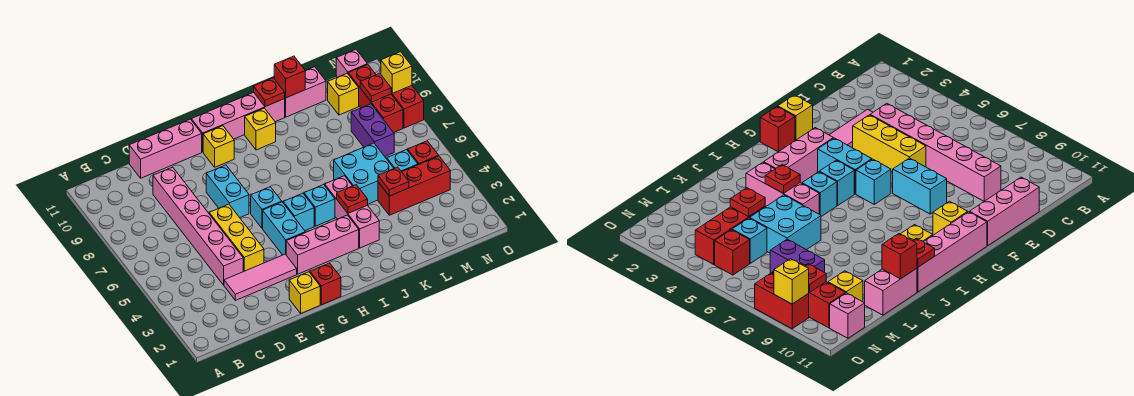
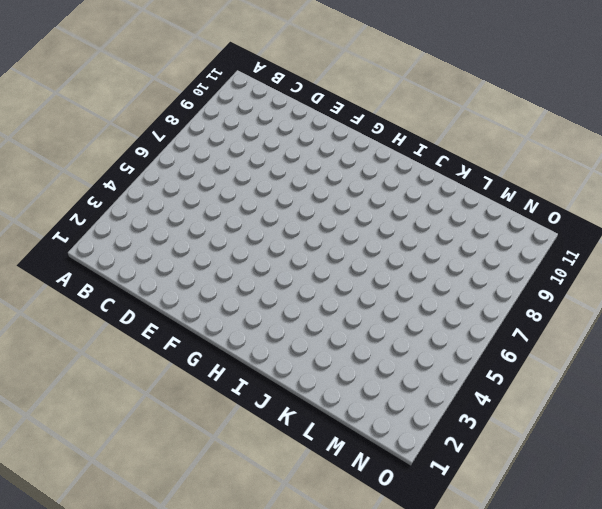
none -> pink 1x3 tile [224,254,297,300]
none -> pink 1x6 brick [153,167,243,285]
none -> pink 1x3 brick [129,119,202,178]
none -> yellow 1x3 brick [209,204,264,272]

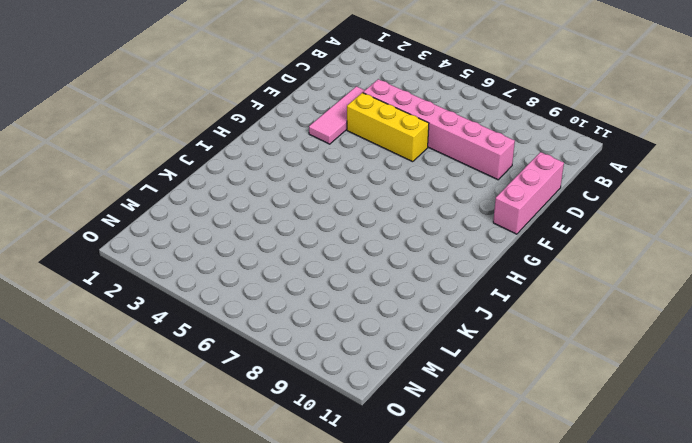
none -> yellow 1x1 brick [289,272,320,313]
none -> cyan 1x2 brick [206,165,249,218]
none -> red 1x1 brick [310,263,341,305]
none -> pink 1x3 brick [286,215,359,274]

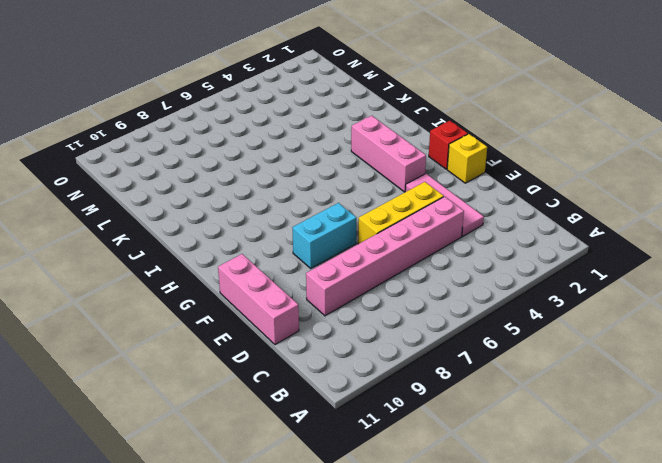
none -> cyan 1x2 brick [263,202,305,255]
none -> cyan 1x1 brick [251,187,282,228]
none -> yellow 1x1 brick [203,126,234,167]
none -> pink 1x4 brick [191,92,285,152]

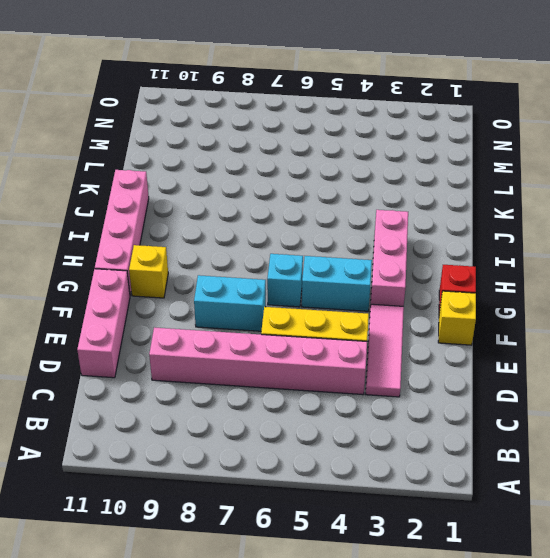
none -> cyan 1x1 brick [283,193,314,231]
none -> cyan 1x1 brick [304,185,335,226]
none -> yellow 1x1 brick [245,108,276,150]
none -> pink 1x3 brick [325,176,379,248]

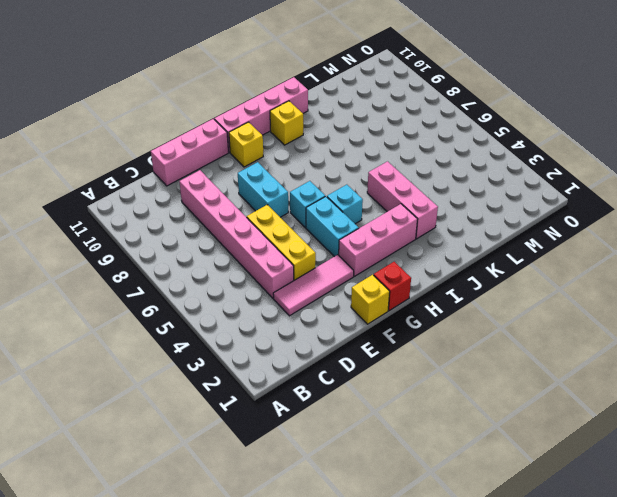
none -> cyan 1x1 brick [304,185,335,226]
none -> cyan 2x2 brick [334,143,394,204]
none -> pink 1x2 brick [284,67,326,117]
none -> red 1x3 brick [378,156,450,215]

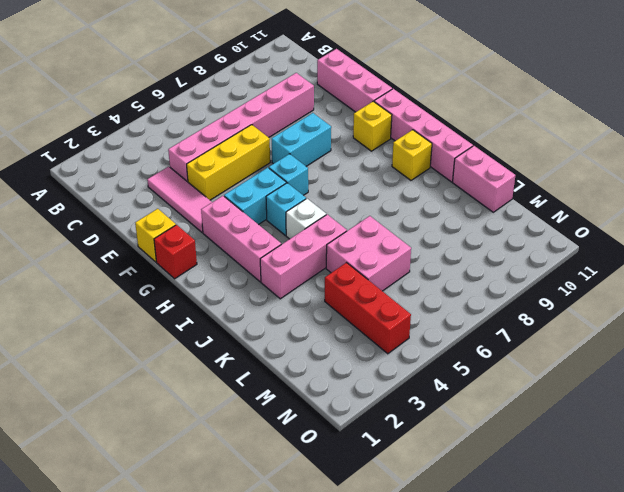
white 1x1 brick [286,199,326,239] -> cyan 1x1 brick [304,185,335,226]
pink 2x2 brick [326,216,411,291] -> cyan 2x2 brick [334,143,394,204]
none -> cyan 1x1 brick [387,150,418,172]
none -> purple 1x2 brick [351,104,394,156]
none -> yellow 1x1 brick [328,73,359,115]
none -> red 1x1 brick [408,141,439,165]

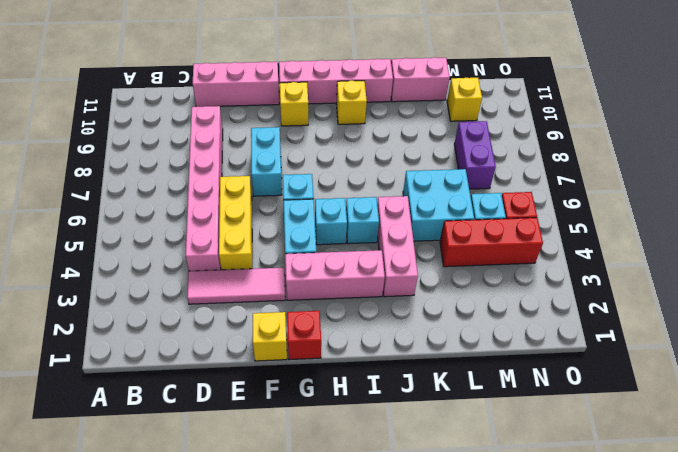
none -> red 1x3 brick [348,64,403,133]
none -> pink 1x1 brick [336,49,367,77]
none -> red 1x2 brick [391,85,424,128]
none -> red 1x1 plate [337,185,368,213]

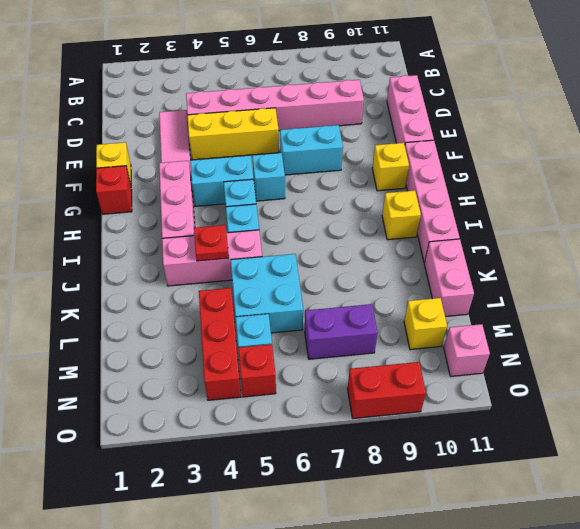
none -> red 1x3 brick [348,64,403,133]
none -> red 1x1 plate [254,78,285,107]
none -> red 1x1 brick [274,56,305,98]
none -> red 1x1 plate [378,167,409,196]

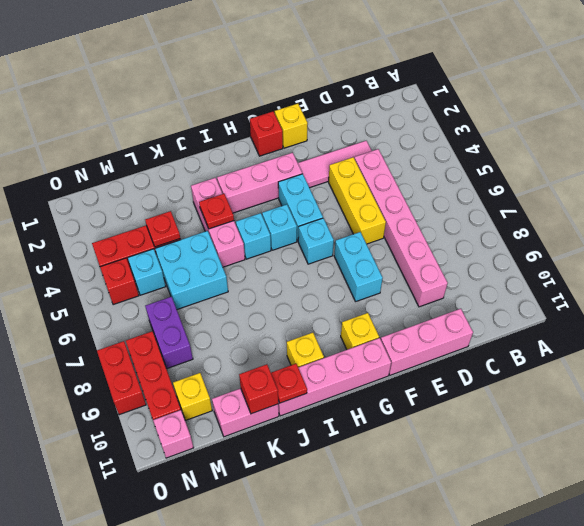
none -> red 1x1 plate [360,73,391,102]
none -> yellow 1x1 brick [381,52,412,93]

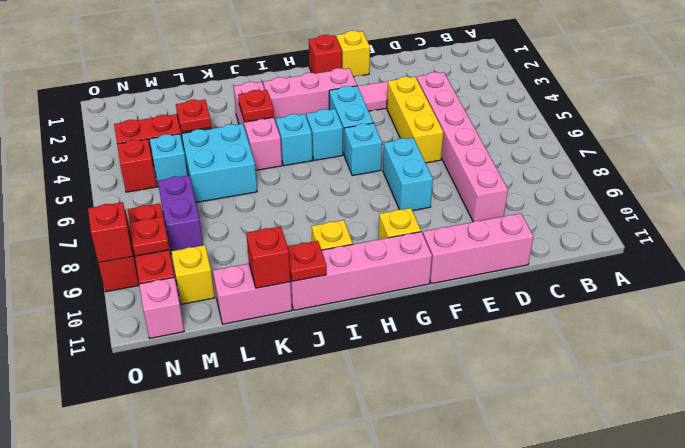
red 1x1 brick [88,202,133,263] -> yellow 1x1 brick [381,52,412,93]

